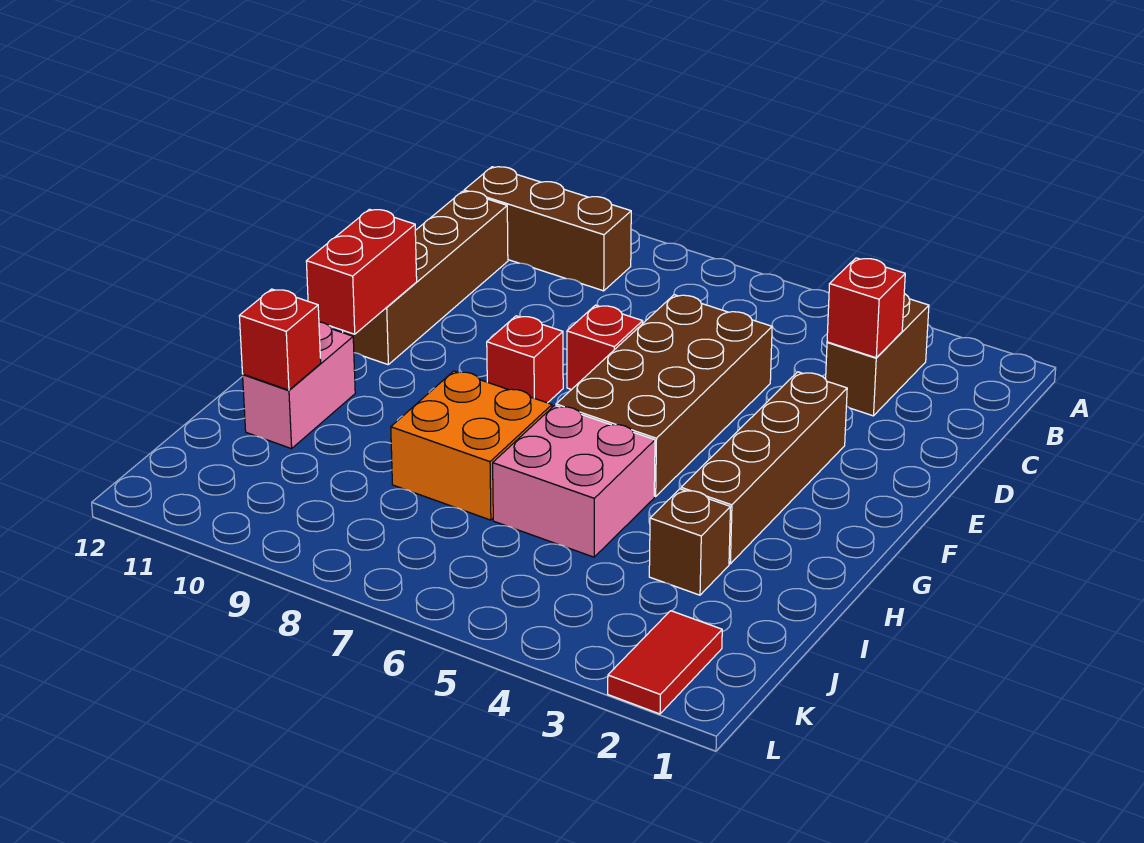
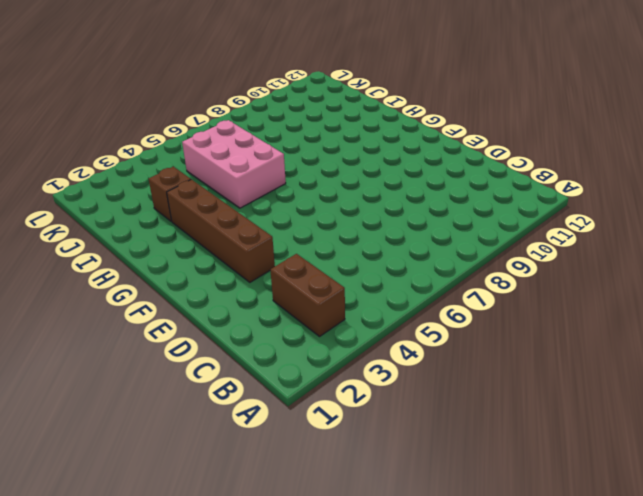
pink 2x3 brick [182,120,286,208] -> pink 2x2 brick [493,405,655,557]
none -> brown 1x3 brick [464,167,631,291]
none -> brown 1x4 brick [343,191,508,364]
none -> brown 2x4 brick [556,295,772,496]

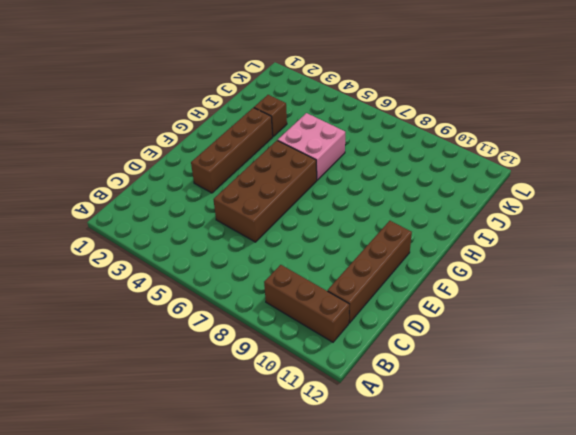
none -> brown 1x2 brick [826,294,929,416]
none -> red 1x1 brick [567,305,643,390]
none -> red 1x1 brick [487,316,563,403]

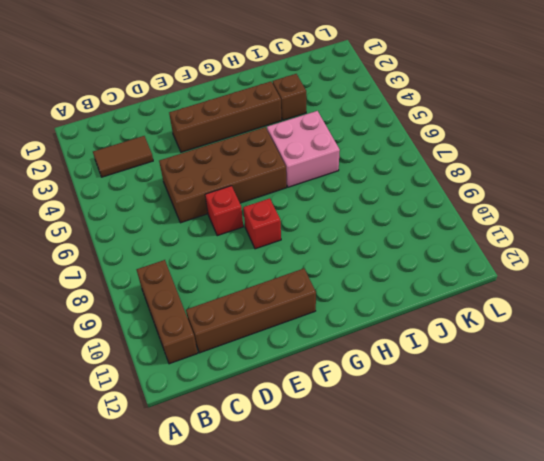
brown 1x2 tile [93,136,153,177] -> brown 1x2 brick [826,294,929,416]
none -> orange 2x2 brick [391,371,552,520]
none -> pink 1x2 brick [243,322,355,449]
none -> red 1x2 tile [608,611,722,714]

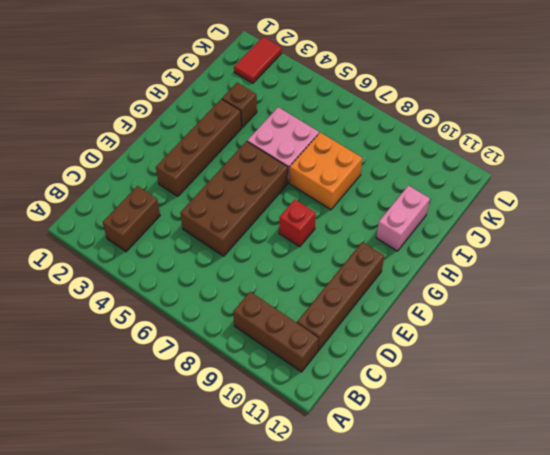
none -> red 1x1 brick [567,305,643,390]
none -> red 1x1 brick [827,258,905,358]
none -> red 1x2 brick [306,209,417,334]

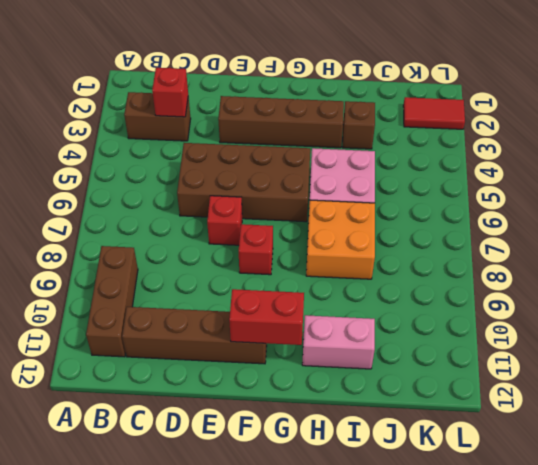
none -> red 1x1 brick [239,289,321,390]

